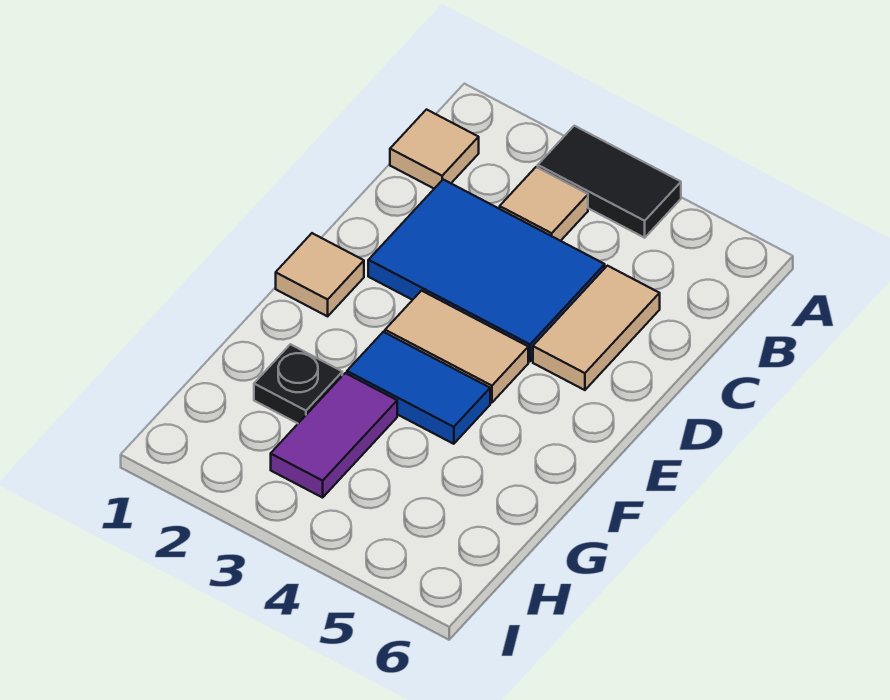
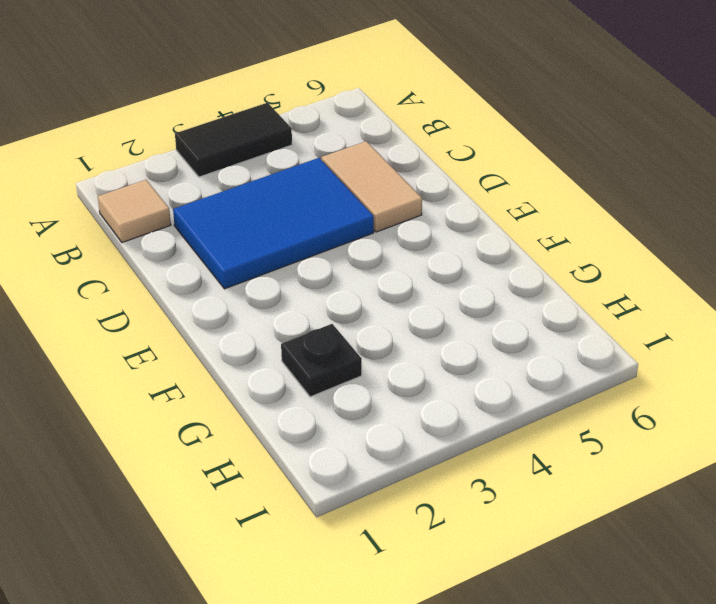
none -> tan 1x1 tile [500,167,588,241]
none -> tan 1x1 tile [276,233,364,316]

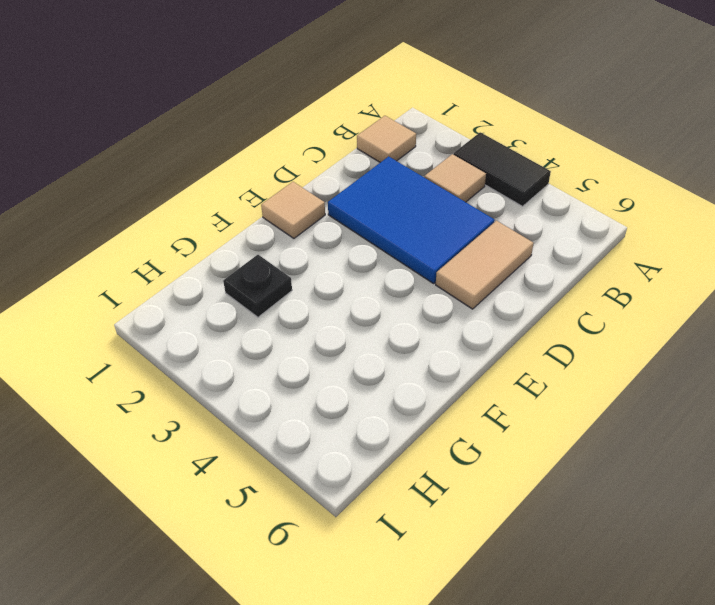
none -> tan 1x2 tile [385,291,528,403]
none -> blue 1x2 tile [347,332,490,444]

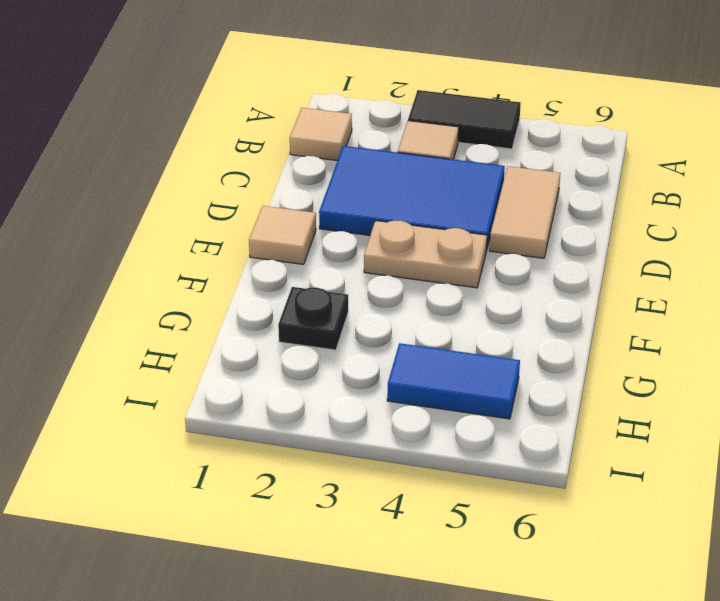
tan 1x2 plate [364,221,487,288] -> tan 1x2 tile [385,291,528,403]
blue 1x2 tile [387,343,520,419] -> blue 1x2 tile moved to [347,332,490,444]
none -> purple 1x2 tile [271,373,397,498]

